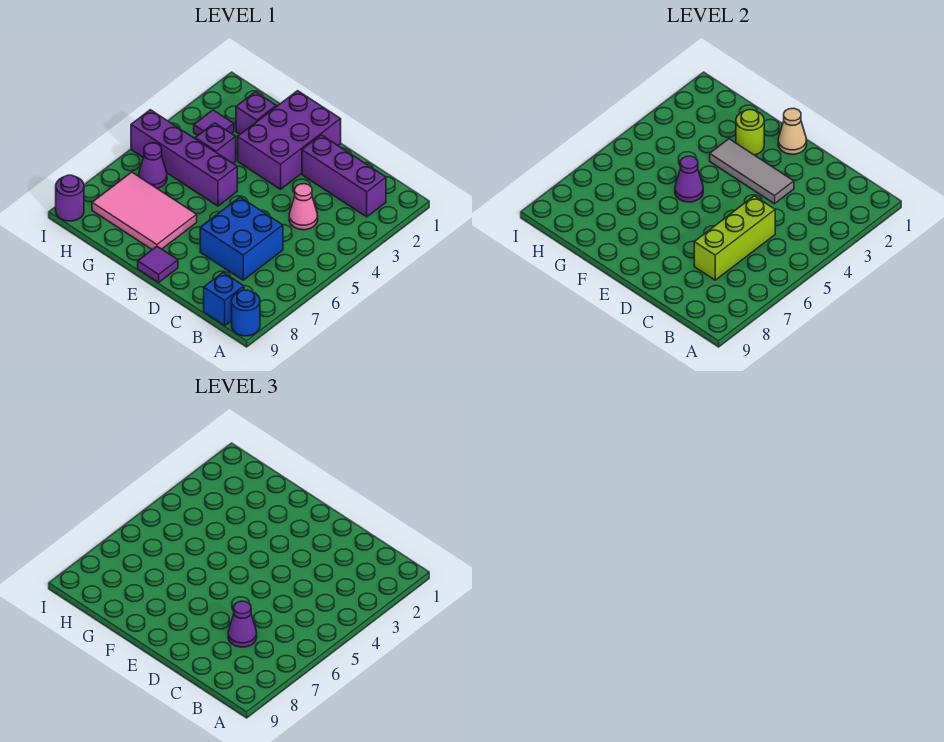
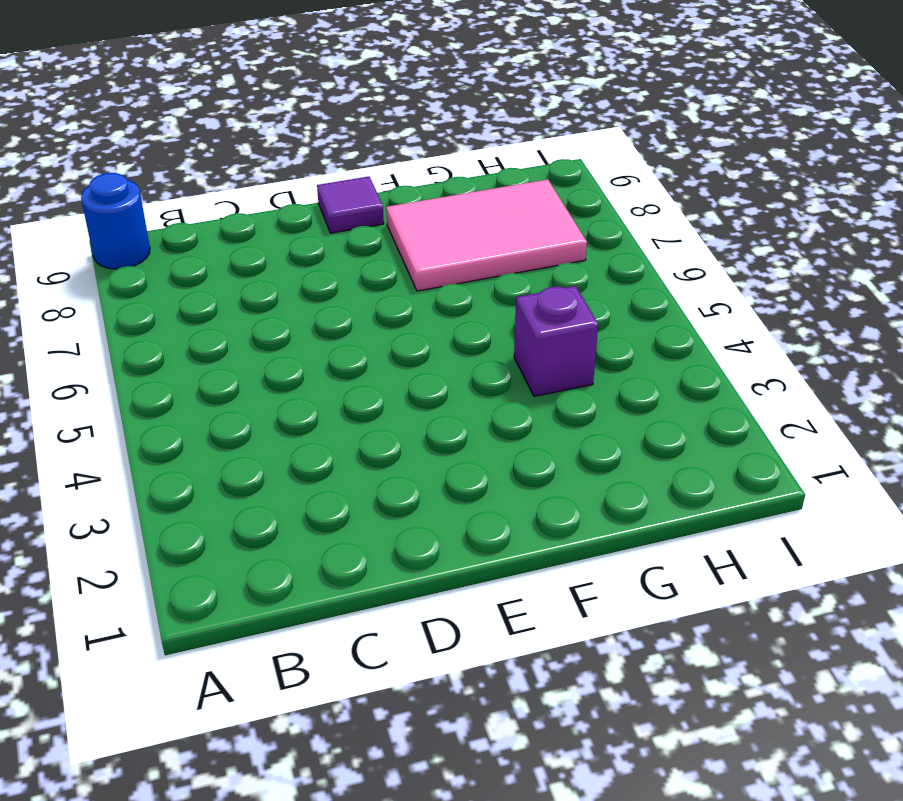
none -> purple 1x3 brick [302,135,386,217]
none -> blue 1x1 brick [204,273,244,326]
none -> pink 1x1 cone [289,184,318,230]

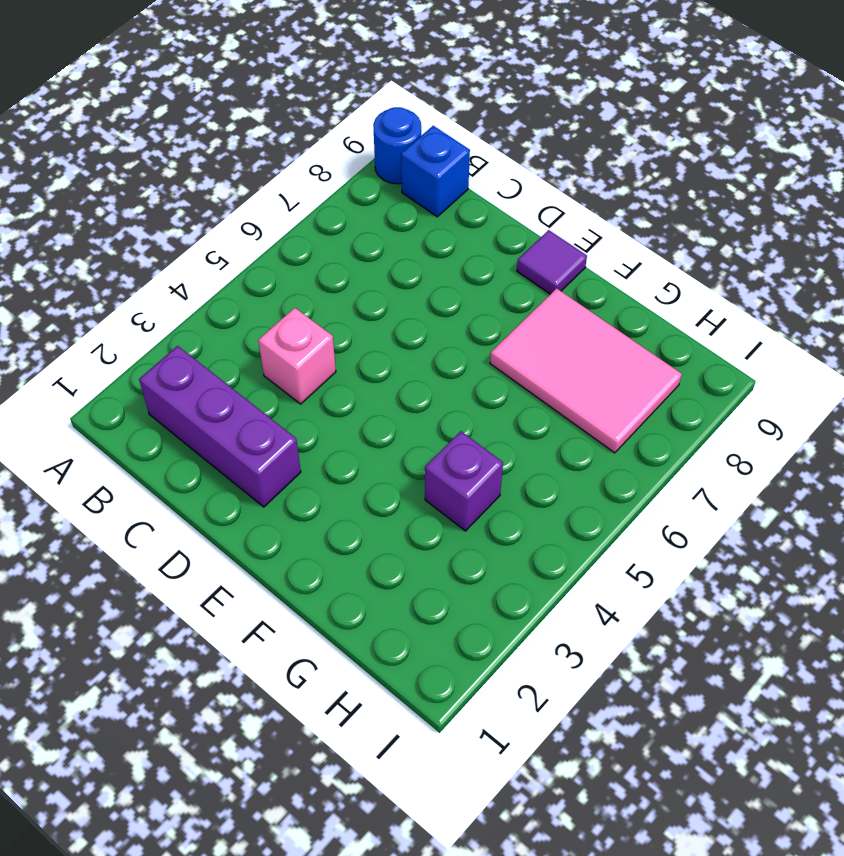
pink 1x1 brick [258,308,336,404] -> pink 1x1 cone [289,184,318,230]
none -> blue 2x2 brick [200,197,283,280]
none -> purple 2x3 brick [238,91,341,189]
none -> purple 1x4 brick [131,110,237,206]

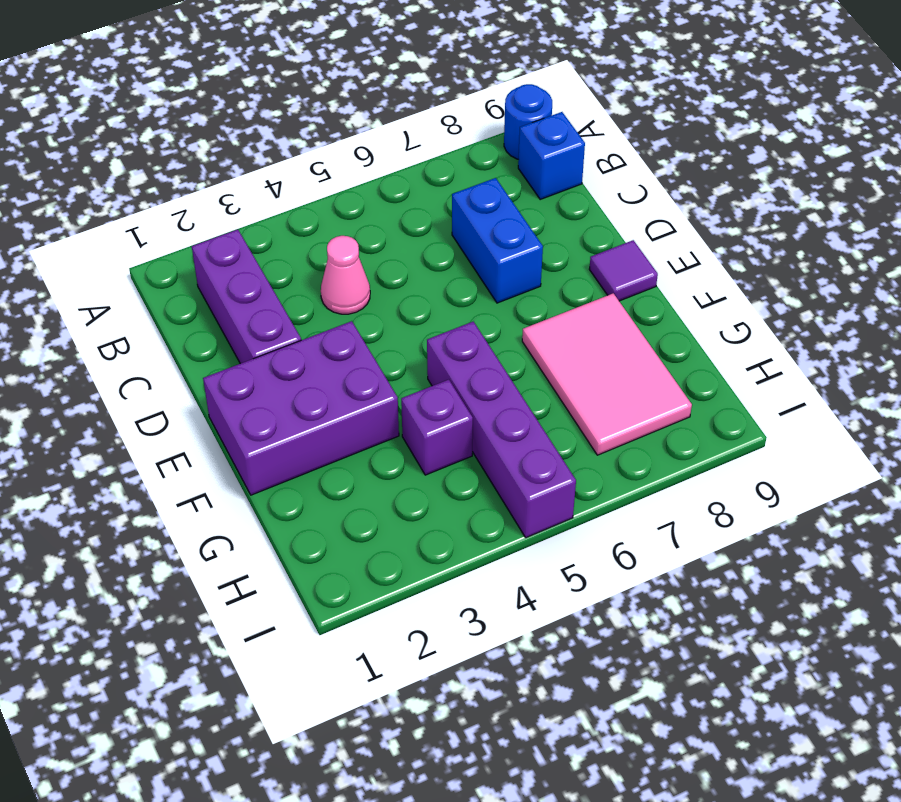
blue 1x2 brick [452,178,543,303] -> blue 2x2 brick [200,197,283,280]
none -> purple 1x1 brick [236,92,276,134]
none -> purple 1x1 tile [194,110,234,135]
none -> purple 1x1 cone [139,143,167,188]

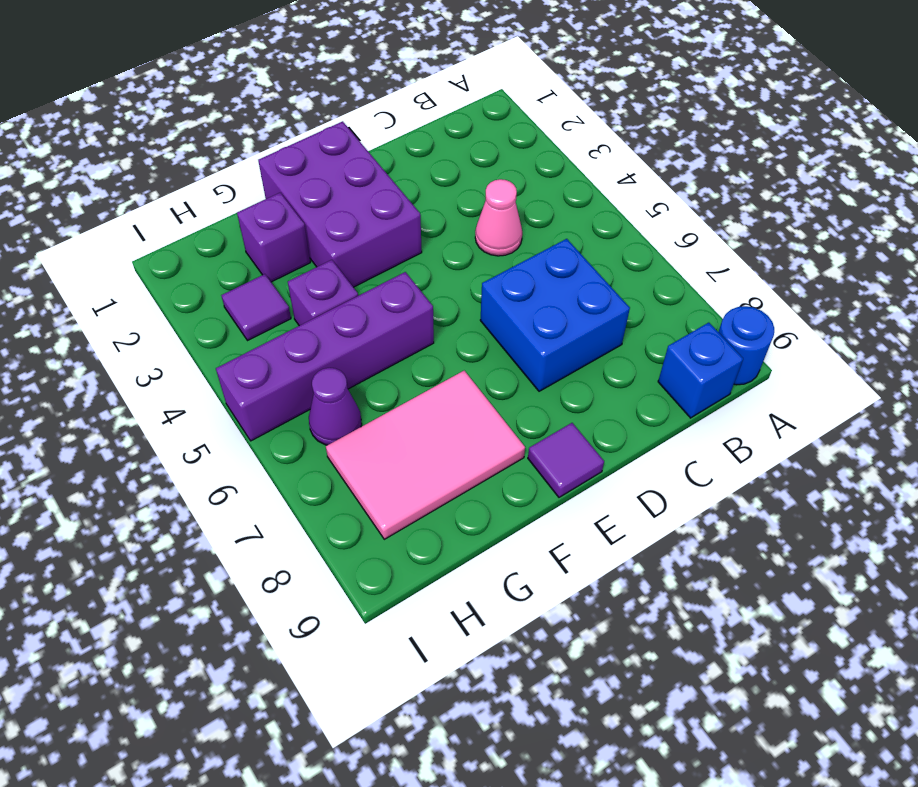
none -> purple 1x3 brick [302,135,386,217]
none -> purple 1x1 round brick [56,175,84,221]
none -> lime 1x3 brick [694,196,775,280]

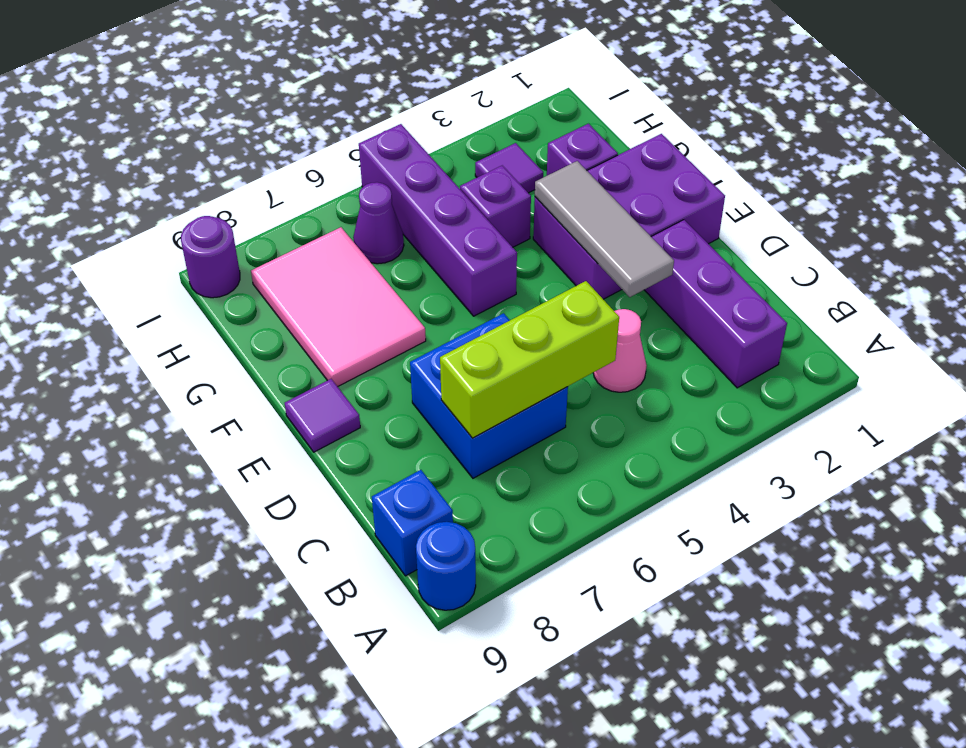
none -> tan 1x1 cone [778,108,807,154]
none -> lime 1x1 round brick [736,110,764,155]
none -> purple 1x1 cone [675,156,703,202]

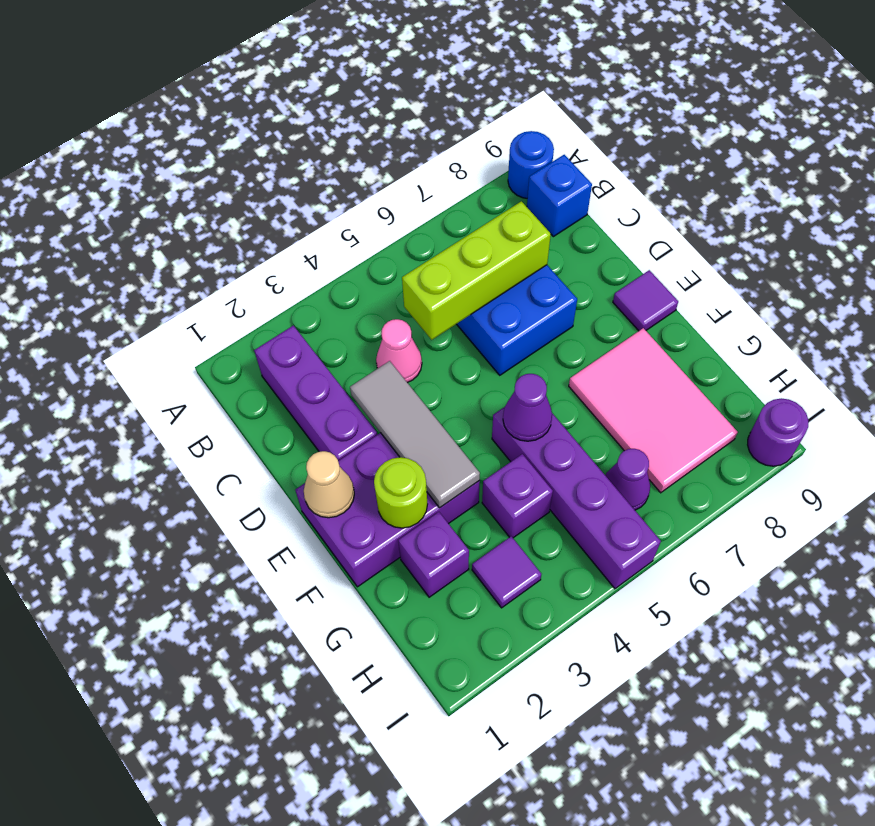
none -> purple 1x1 cone [228,601,257,647]

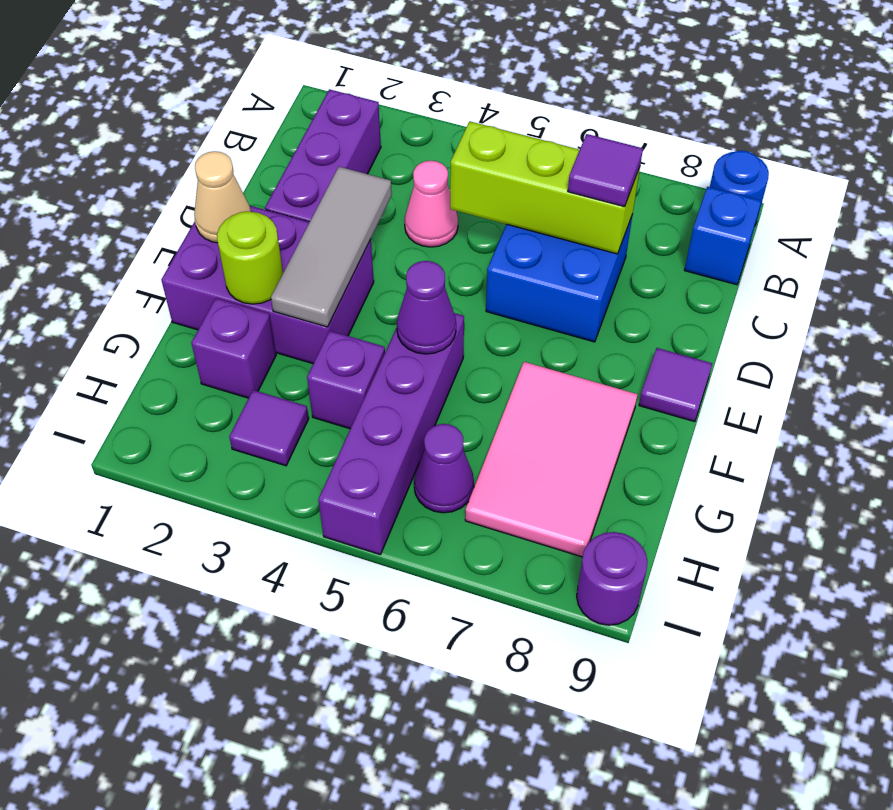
purple 1x1 tile [568,134,643,207] -> purple 1x1 cone [228,601,257,647]

